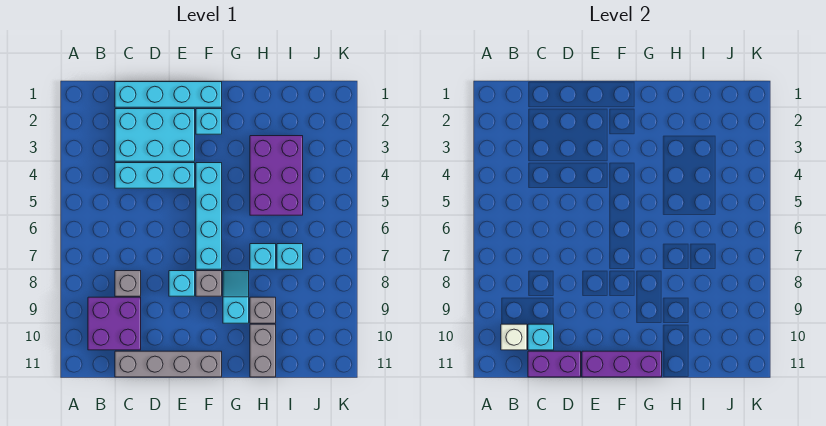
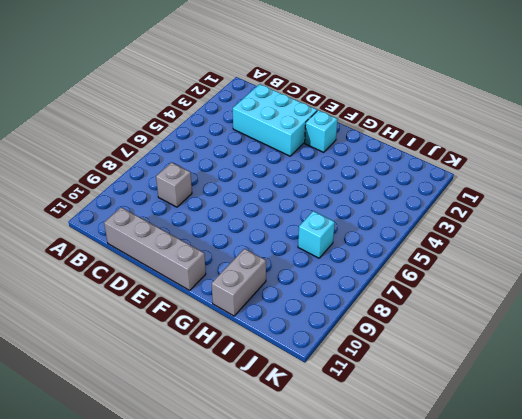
none -> purple 2x2 brick [88,297,141,350]
none -> cyan 1x4 brick [115,82,222,107]
none -> cyan 1x3 brick [115,163,195,188]

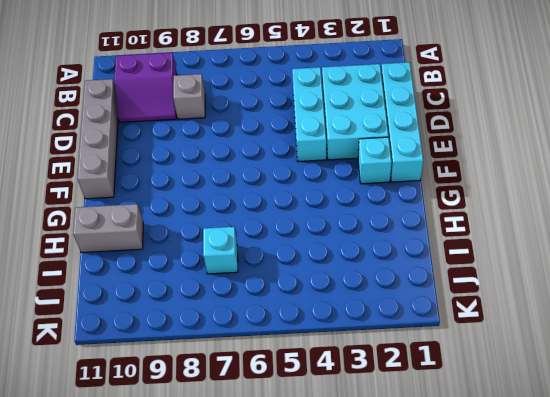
purple 2x2 slope [115,53,177,122] -> purple 2x2 brick [88,297,141,350]
none -> cyan 1x1 brick [169,271,195,296]
none -> cyan 1x4 brick [196,163,222,269]
none -> grey 1x1 brick [196,271,222,296]

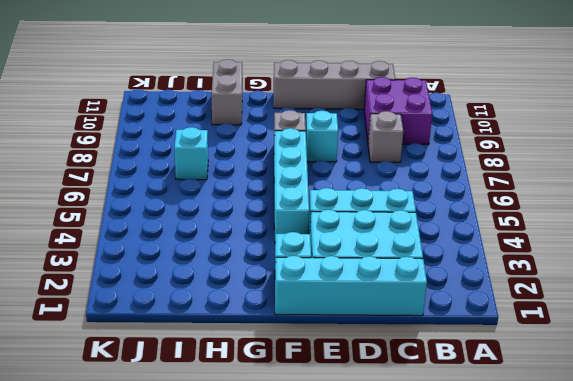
none -> cyan 1x2 slope [223,271,249,323]
none -> purple 2x3 brick [250,136,303,215]
none -> cyan 1x1 brick [250,244,276,269]

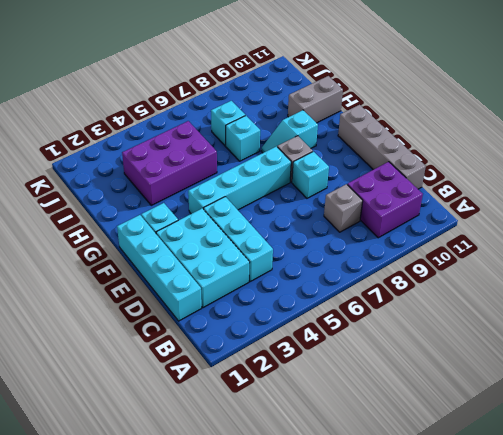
none -> grey 1x1 brick [250,297,276,323]
none -> white 1x1 brick [501,324,527,350]
none -> cyan 1x1 brick [528,324,554,350]

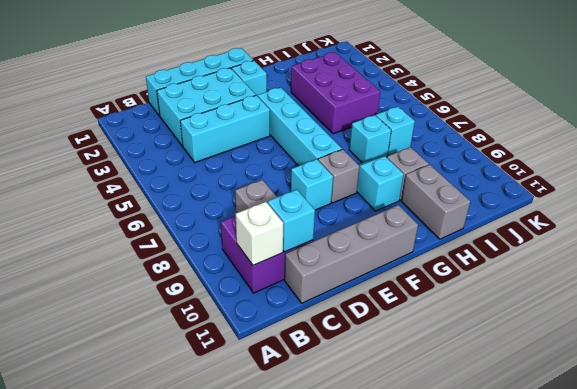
none -> purple 1x2 brick [528,351,581,377]
none -> purple 1x3 brick [582,351,662,377]

